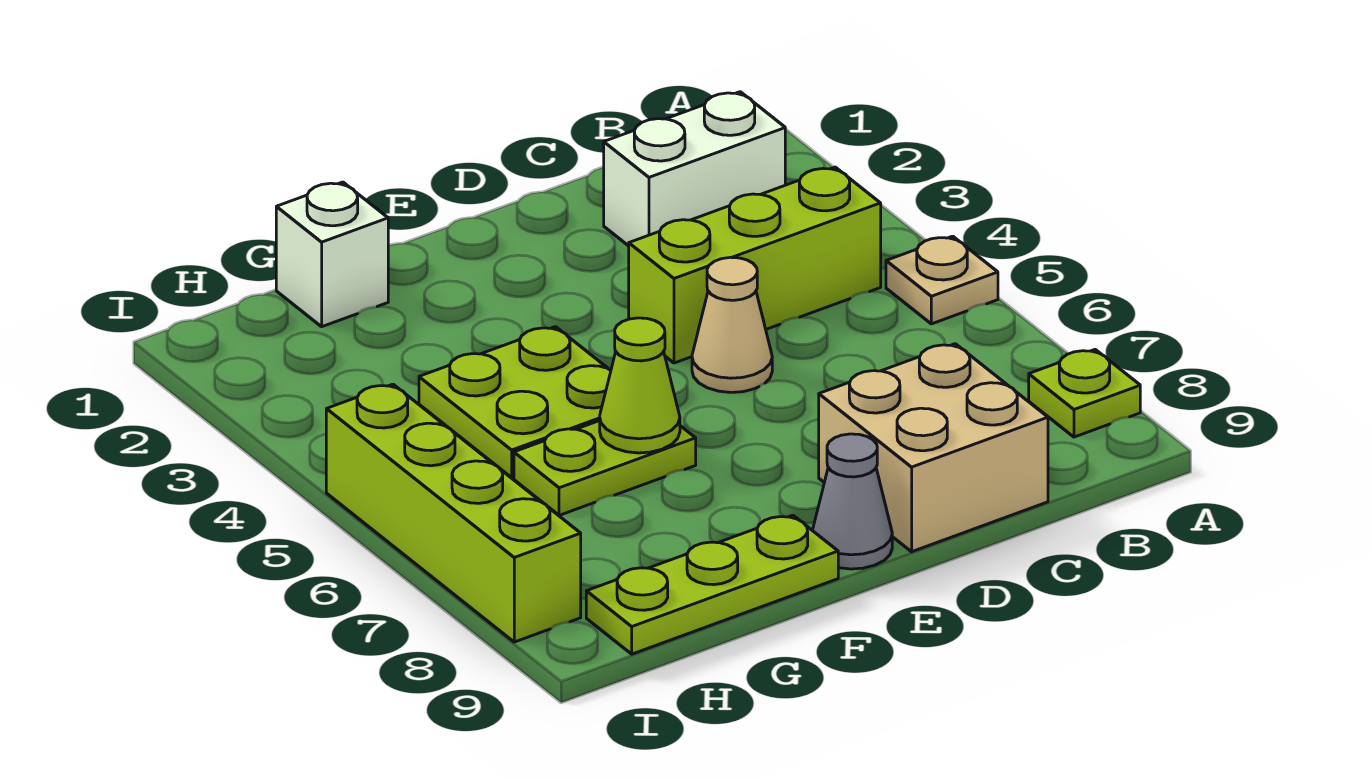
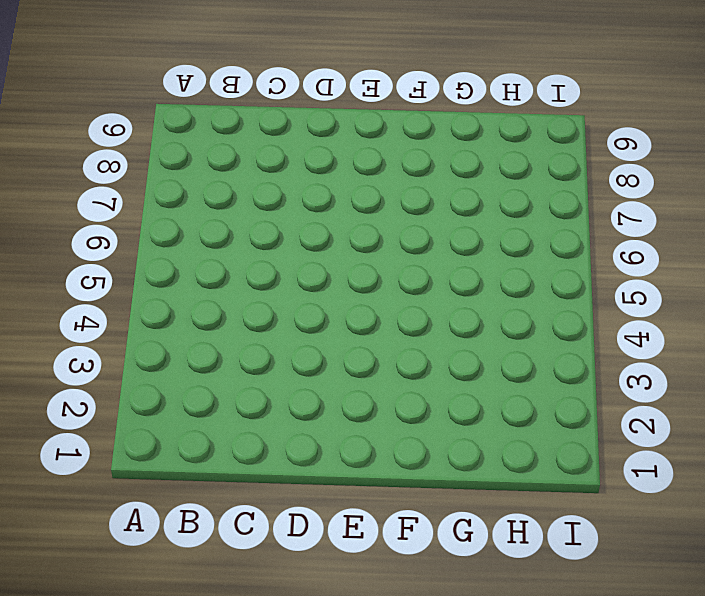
none -> tan 1x1 plate [886,236,998,324]
none -> lime 1x1 plate [1029,350,1140,437]
none -> white 1x2 brick [604,92,785,246]

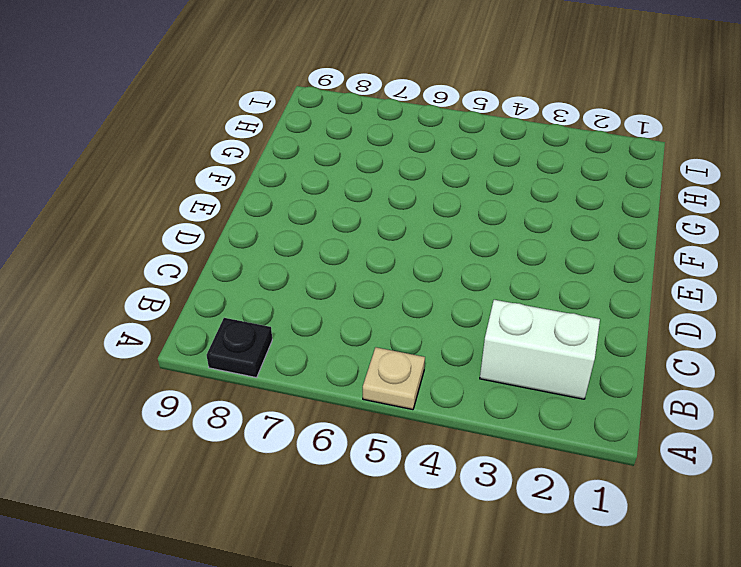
black 1x1 plate [207,318,272,378] -> lime 1x1 plate [1029,350,1140,437]
white 1x2 brick [480,300,600,399] -> white 1x2 brick turned to [604,92,785,246]
none -> lime 1x3 brick [629,167,881,363]
none -> tan 2x2 brick [819,344,1048,552]
none -> tan 1x1 cone [692,257,772,392]

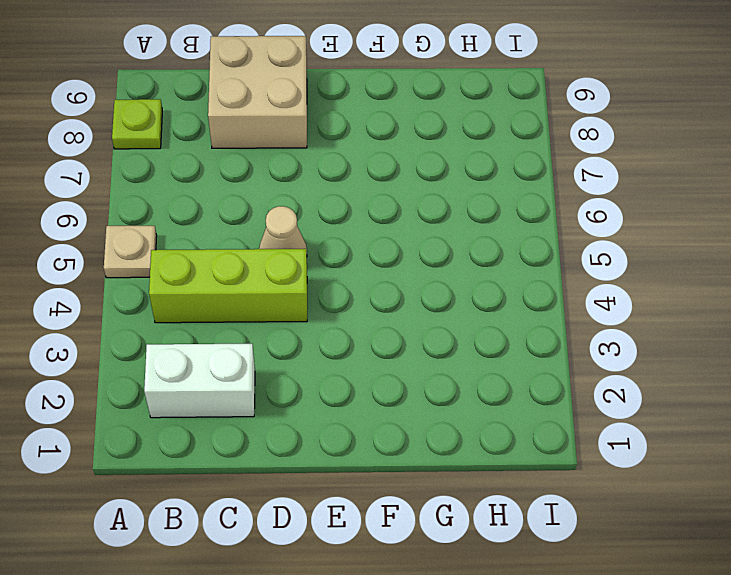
none -> grey 1x1 cone [812,434,892,569]
none -> lime 2x2 plate [419,327,611,477]
none -> lime 1x2 plate [514,421,696,515]

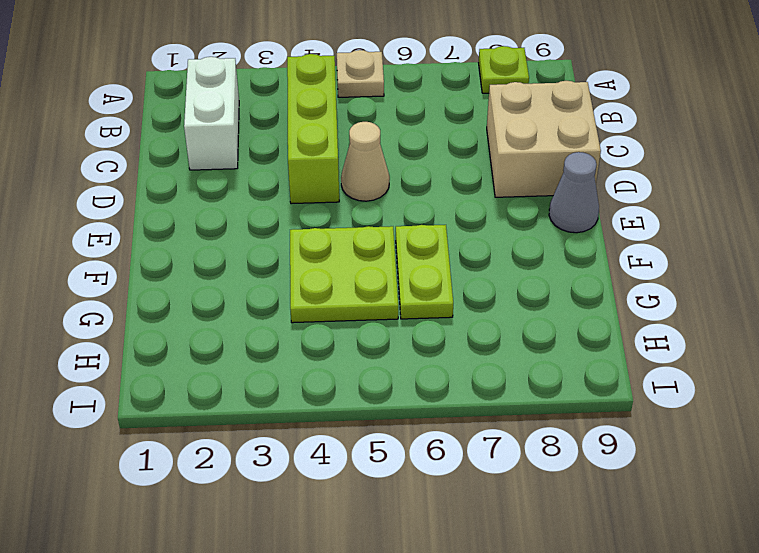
none -> lime 1x3 plate [586,515,838,654]
none -> white 1x1 brick [276,182,388,327]
none -> lime 1x4 brick [326,384,581,642]

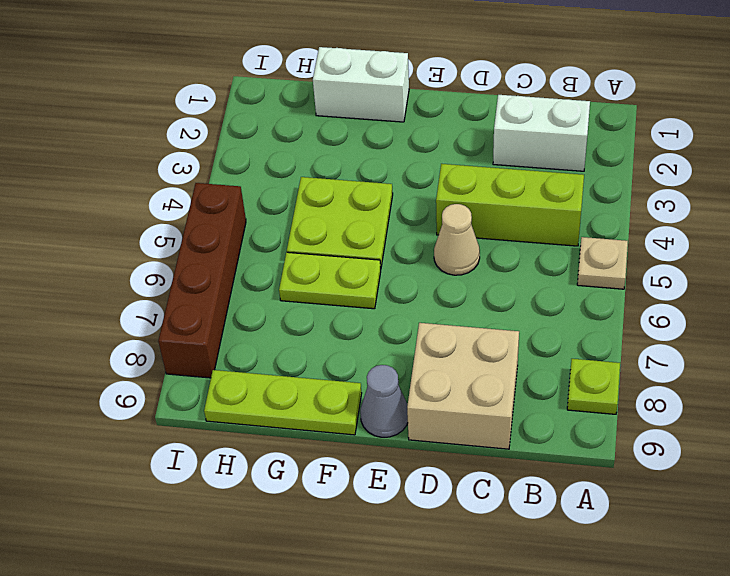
white 1x2 brick [313,47,409,122] -> white 1x1 brick [276,182,388,327]
brown 1x4 brick [158,183,246,378] -> lime 1x4 brick [326,384,581,642]
none -> lime 1x1 cone [600,318,680,453]

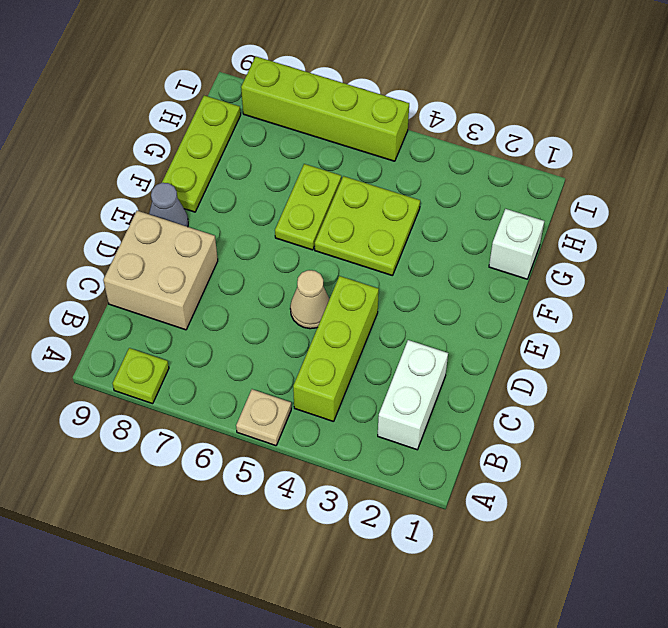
none -> lime 1x1 cone [600,318,680,453]

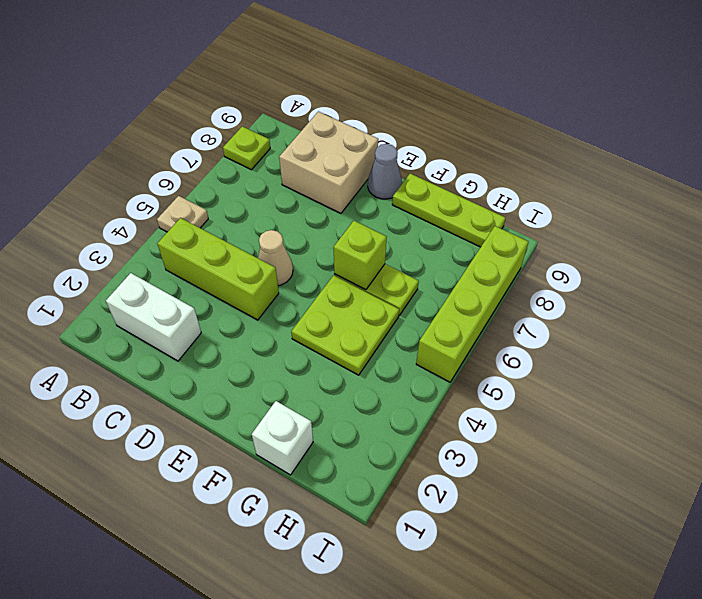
lime 1x1 brick [334,221,387,290] -> lime 1x1 cone [600,318,680,453]

